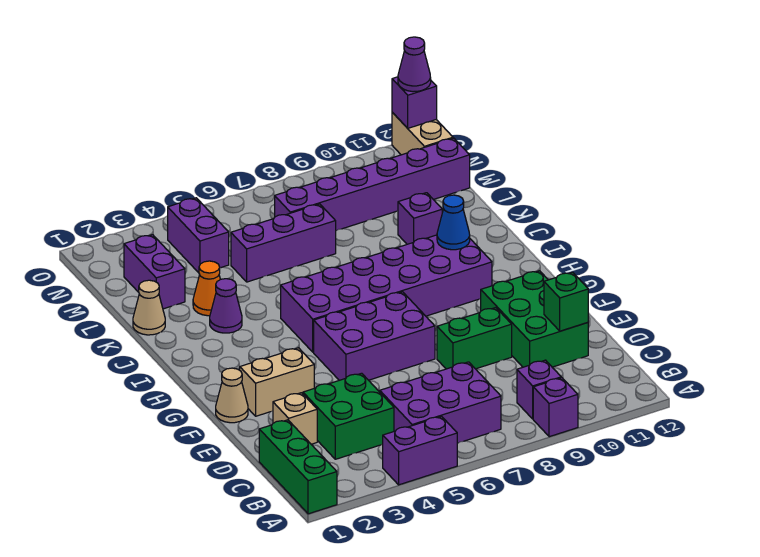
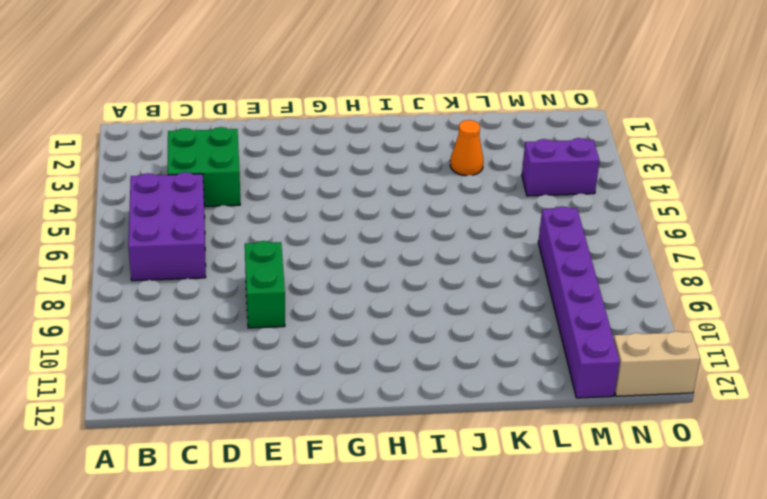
none -> green 1x3 brick [259,420,337,514]
none -> purple 1x2 brick [383,416,457,485]
none -> purple 1x1 brick [533,378,578,437]

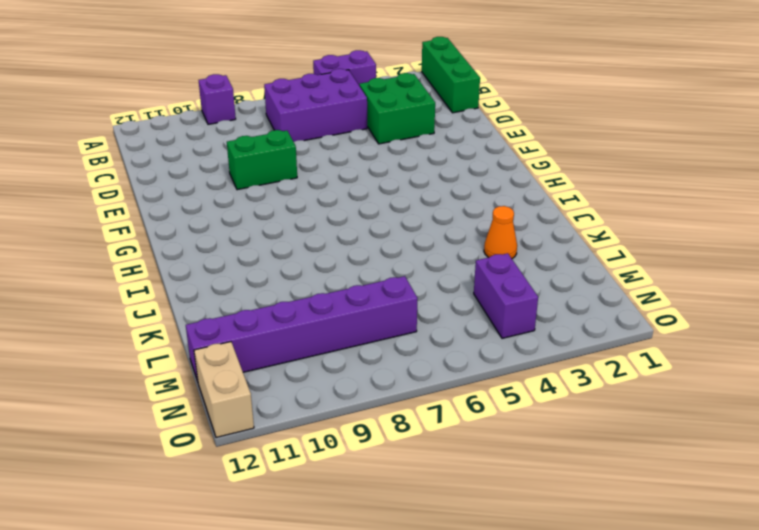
none -> purple 1x1 brick [517,360,561,419]
none -> tan 1x1 brick [273,393,317,444]
none -> green 2x3 brick [481,271,588,367]

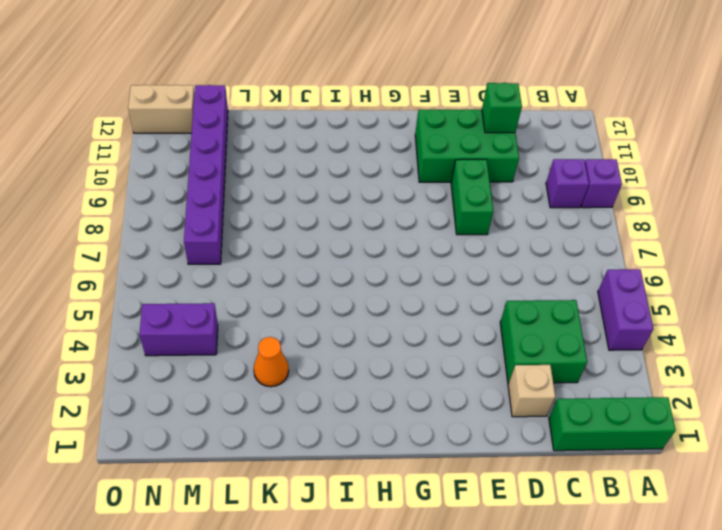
none -> purple 2x3 brick [380,362,501,443]
none -> tan 1x1 cone [216,368,248,423]
none -> tan 1x2 brick [240,348,314,416]

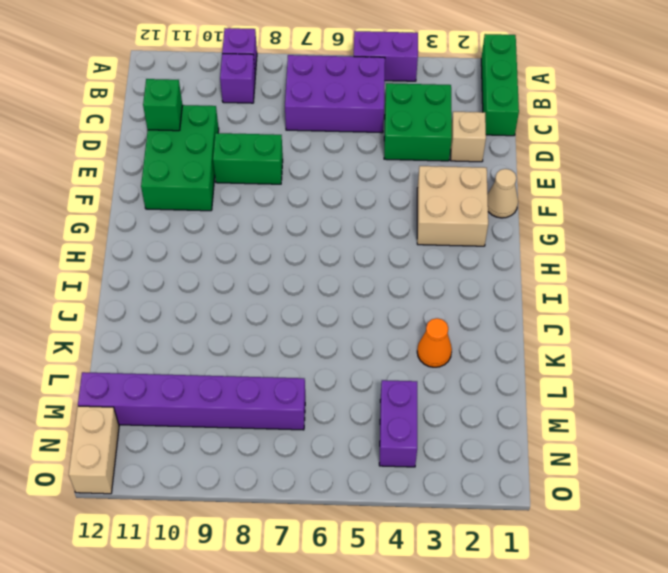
tan 2x2 brick [417,166,488,246] -> tan 1x2 brick [240,348,314,416]
none -> purple 2x3 brick [314,292,435,380]
none -> purple 2x6 brick [281,235,492,352]
none -> purple 1x1 cone [210,279,242,333]

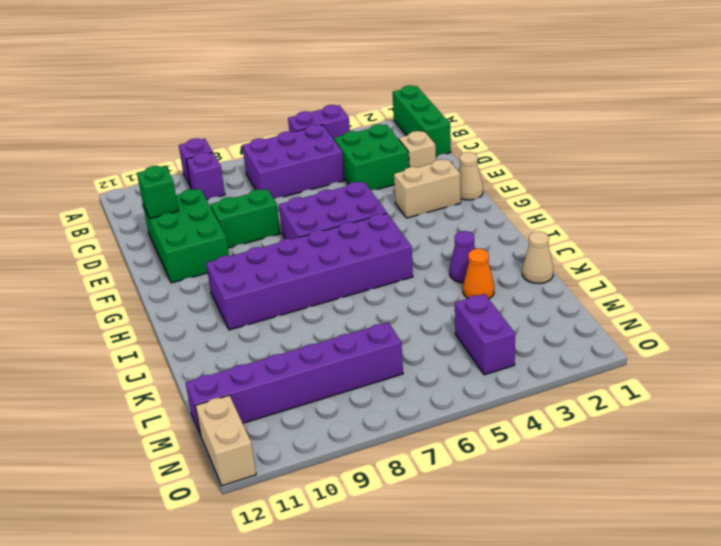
none -> purple 1x1 brick [398,193,442,244]
none -> purple 1x2 brick [124,235,185,309]
none -> purple 1x3 brick [231,204,336,282]

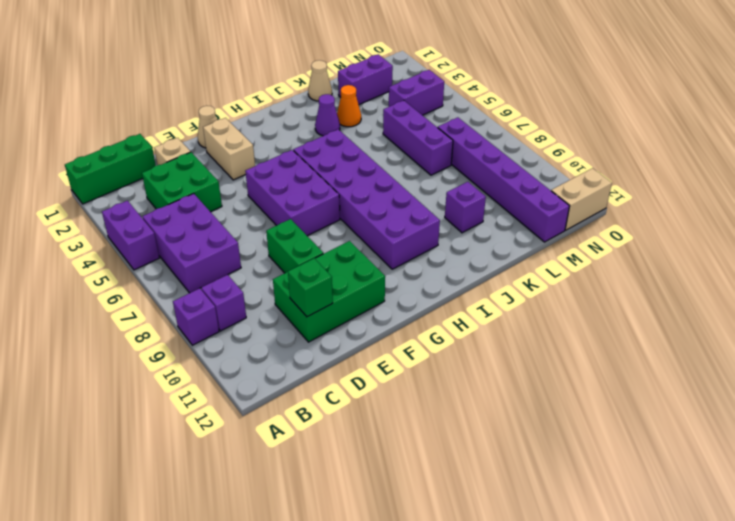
none -> blue 1x1 cone [437,195,470,250]
none -> purple 1x1 brick [392,77,437,128]
none -> purple 1x1 cone [398,37,431,92]

